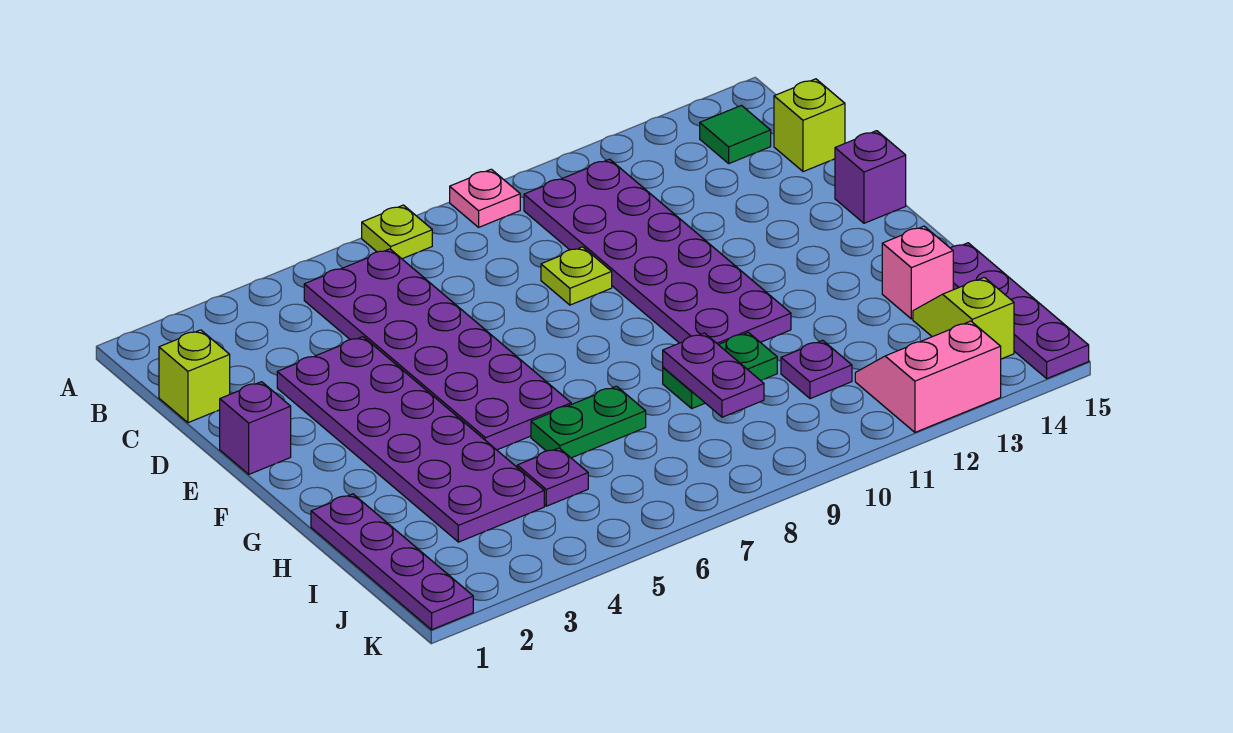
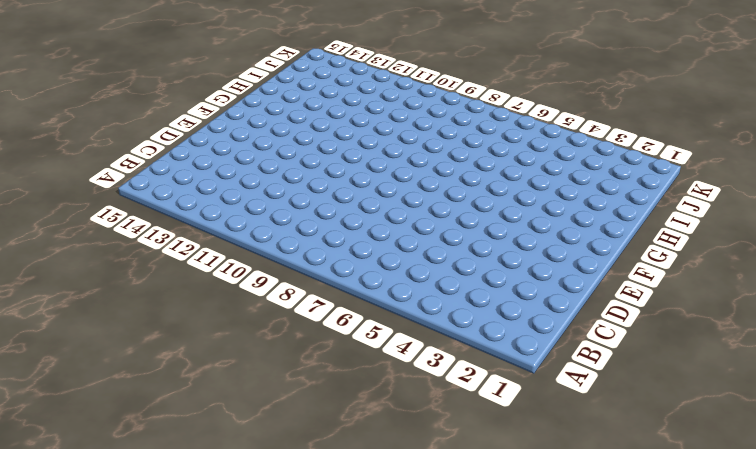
none -> lime 1x1 plate [362,205,432,259]
none -> pink 1x1 plate [450,169,520,227]
none -> purple 2x6 plate [304,249,571,450]

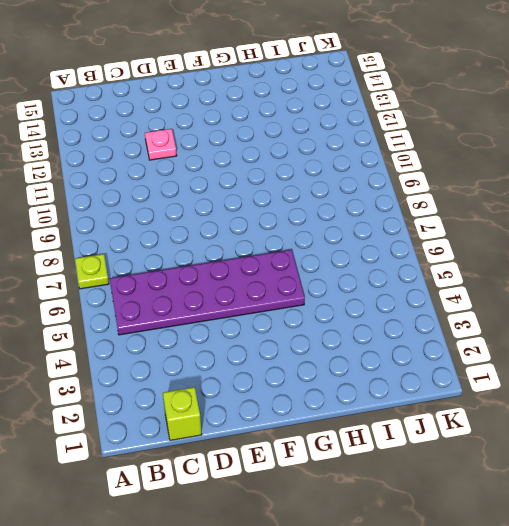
pink 1x1 plate [145,129,177,160] -> pink 1x1 plate moved to [450,169,520,227]
none -> purple 2x6 plate [524,159,791,345]
none -> green 1x1 tile [700,106,771,163]
none -> lime 1x1 brick [774,79,845,172]

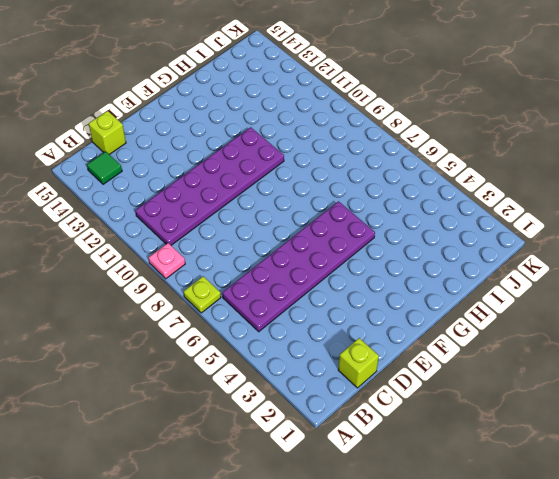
none -> purple 2x6 plate [277,337,544,542]
none -> lime 1x1 plate [541,247,612,305]
none -> purple 1x1 brick [220,382,291,474]

